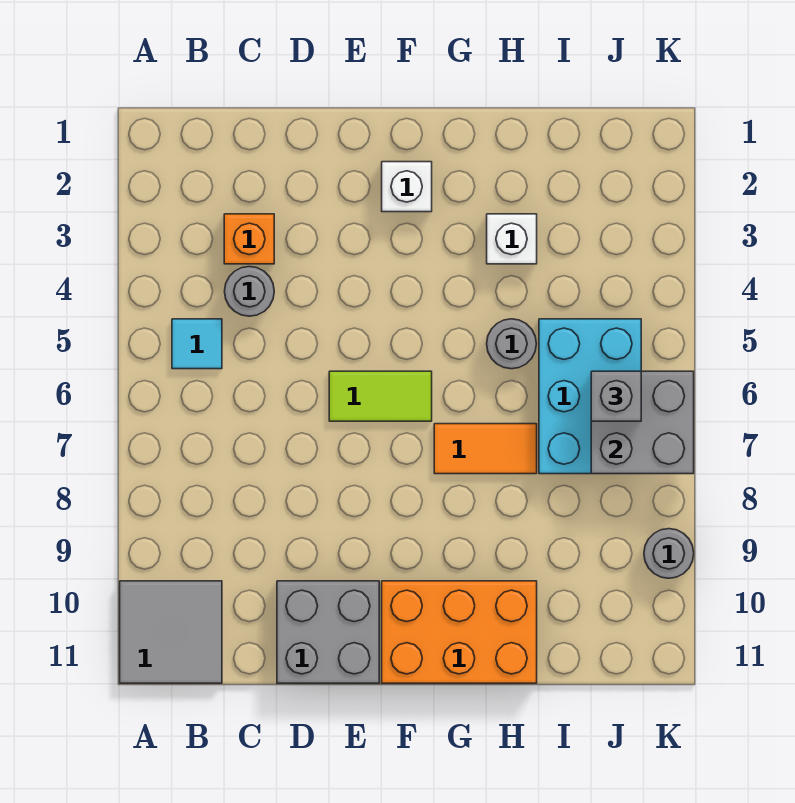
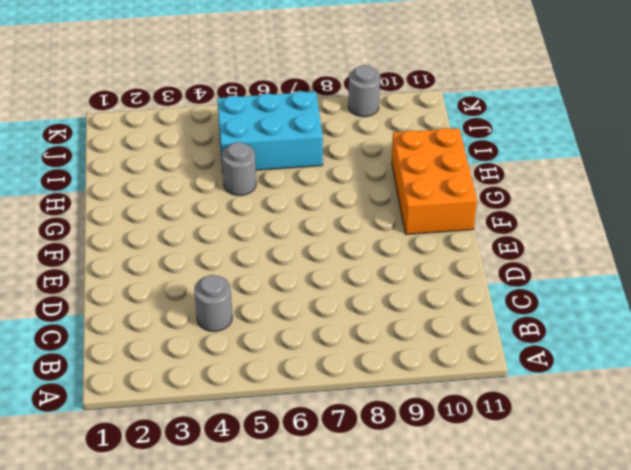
none -> grey 2x2 tile [120,581,222,683]
none -> cyan 1x1 tile [172,319,222,369]
none -> orange 1x1 brick [224,214,274,264]

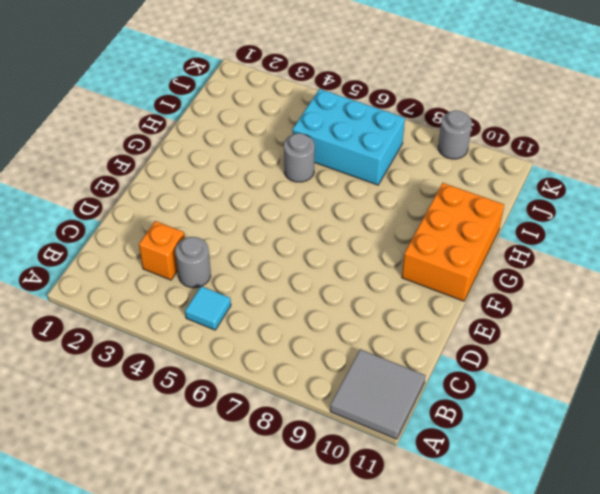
none -> grey 2x2 brick [277,581,379,683]
none -> lime 1x2 tile [329,371,432,421]
none -> white 1x1 brick [382,162,432,212]

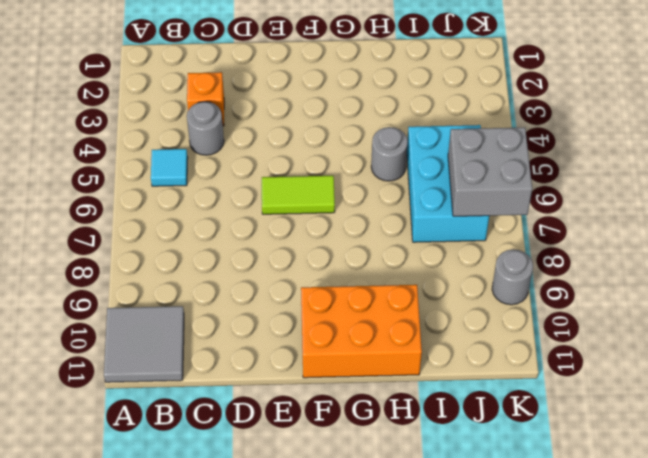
none -> grey 2x2 brick [277,581,379,683]
none -> white 1x1 brick [382,162,432,212]
none -> orange 1x2 tile [434,424,537,474]

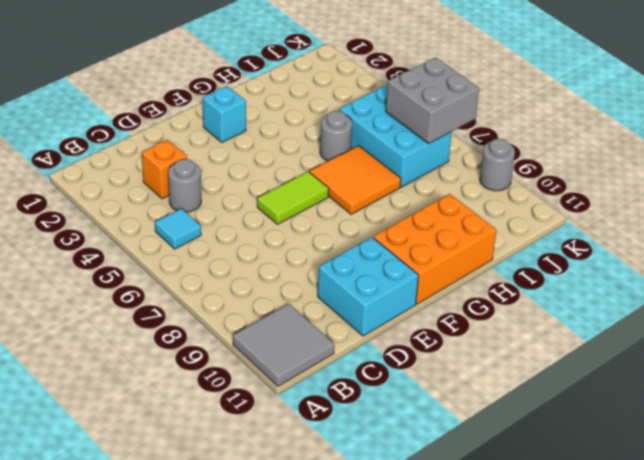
cyan 2x2 brick [318,237,419,336] -> grey 2x2 brick [277,581,379,683]
cyan 1x1 brick [203,86,246,142] -> white 1x1 brick [382,162,432,212]
orange 2x2 tile [310,146,401,214] -> orange 1x2 tile [434,424,537,474]
none -> white 1x1 brick [487,214,537,264]
none -> grey 1x1 brick [591,371,641,421]

